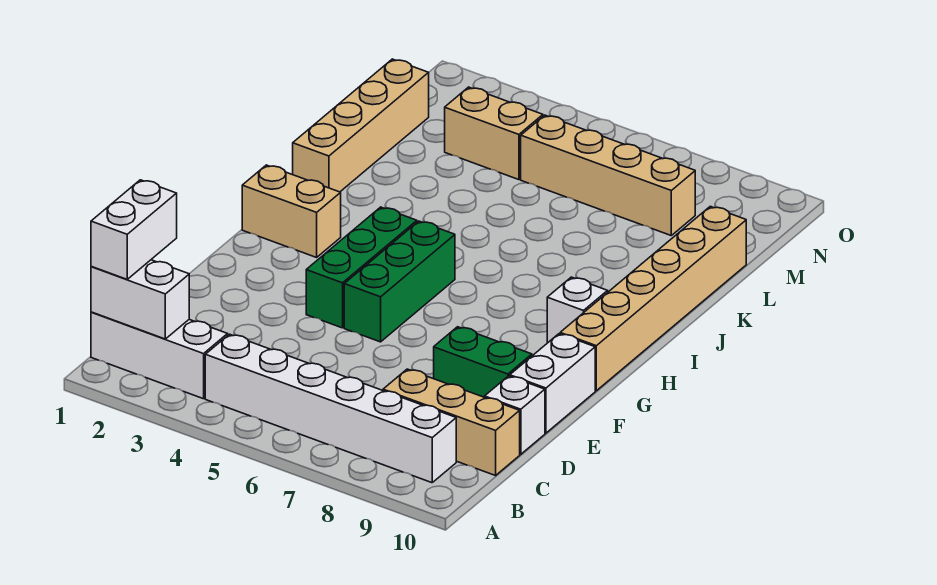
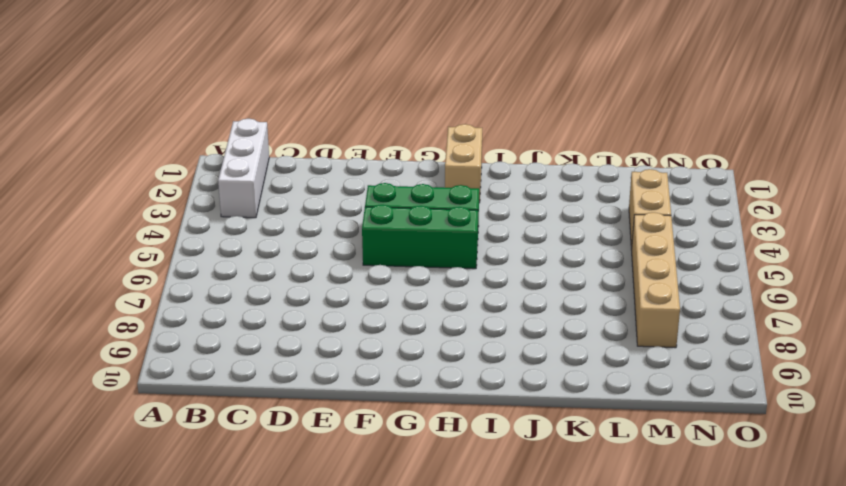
none -> white 1x6 brick [205,334,456,483]
none -> tan 1x3 brick [383,369,520,476]
none -> white 1x1 brick [485,376,545,454]

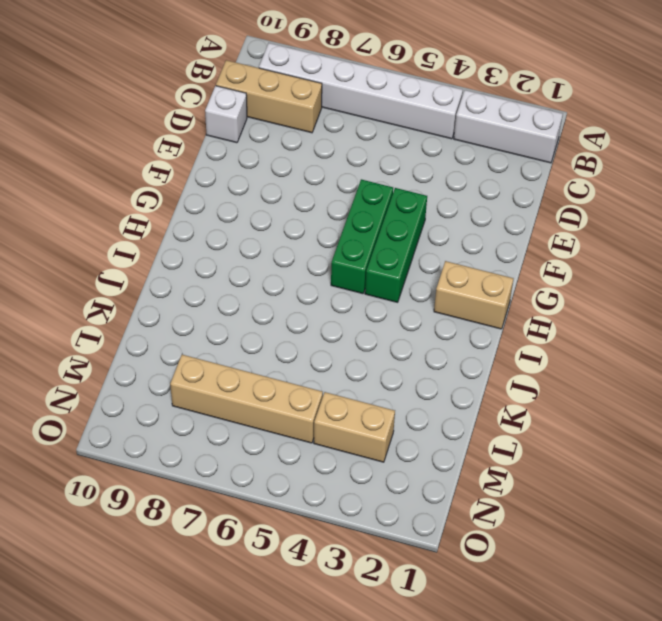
none -> green 1x2 brick [434,327,532,397]
none -> white 1x2 brick [510,334,595,433]
none -> tan 1x6 brick [560,206,746,391]

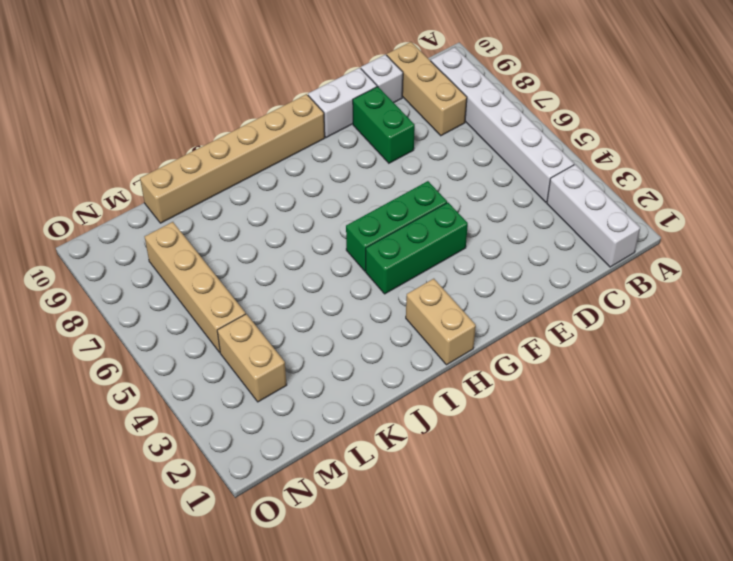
none -> white 1x1 brick [547,277,608,342]
none -> tan 1x4 brick [293,59,429,192]
none -> white 1x2 brick [91,260,189,339]

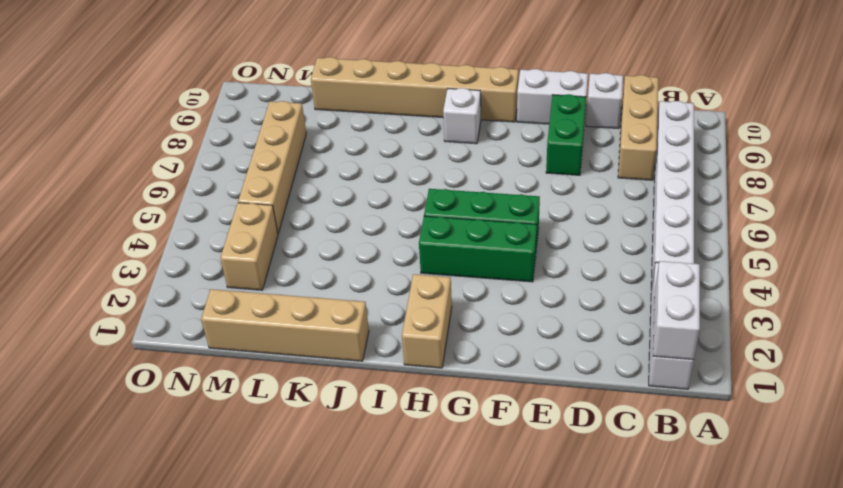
none -> white 1x2 brick [91,180,177,279]

